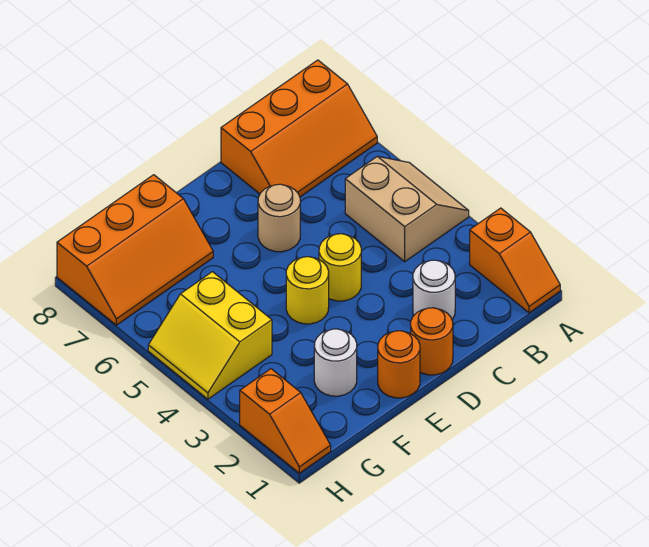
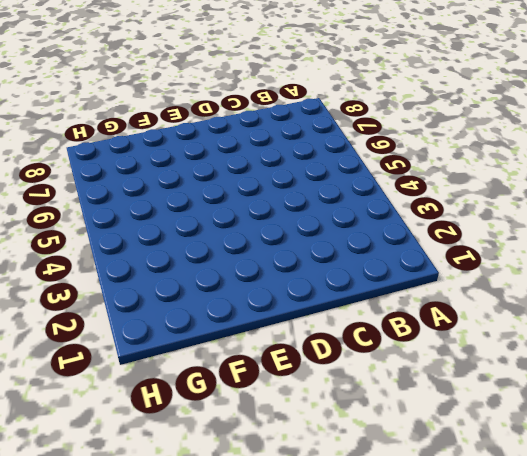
none -> orange 1x2 slope [470,208,560,313]
none -> tan 2x2 slope [345,156,469,262]
none -> orange 2x3 slope [221,60,377,197]

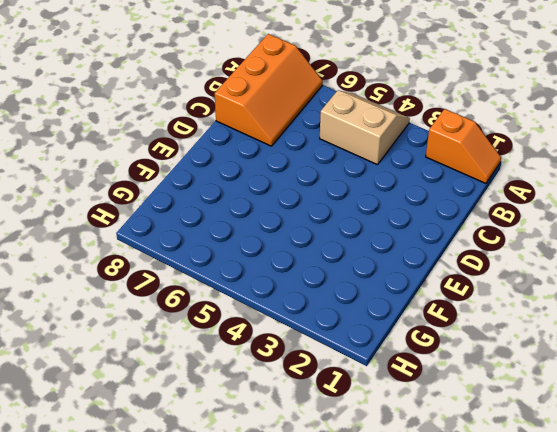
none -> white 1x1 round brick [413,260,455,319]
none -> orange 1x1 round brick [411,308,453,375]
none -> yellow 1x1 round brick [319,234,361,301]

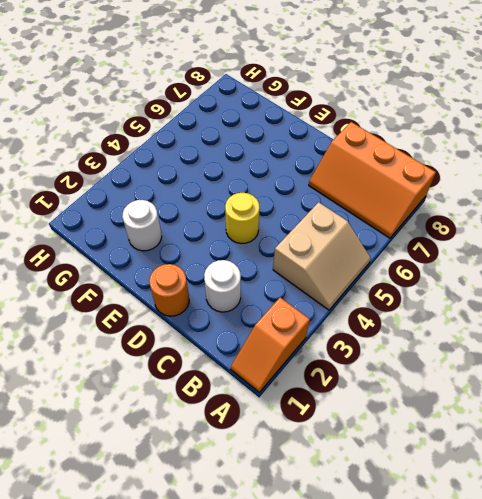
none -> tan 1x1 round brick [258,184,300,252]
none -> orange 1x1 round brick [378,331,420,398]
none -> yellow 1x1 round brick [286,257,329,324]

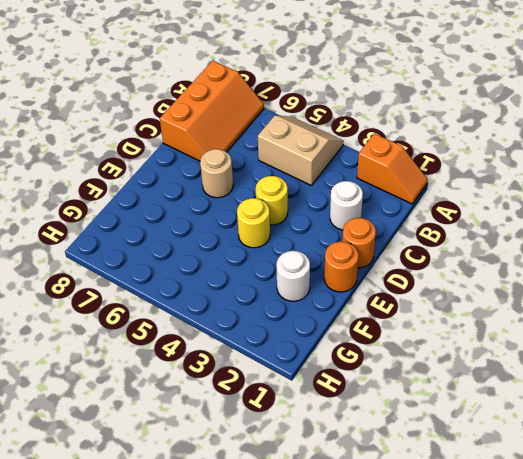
none -> orange 2x3 slope [57,175,213,325]
none -> yellow 2x2 slope [148,272,272,399]
none -> orange 1x2 slope [240,369,331,473]

